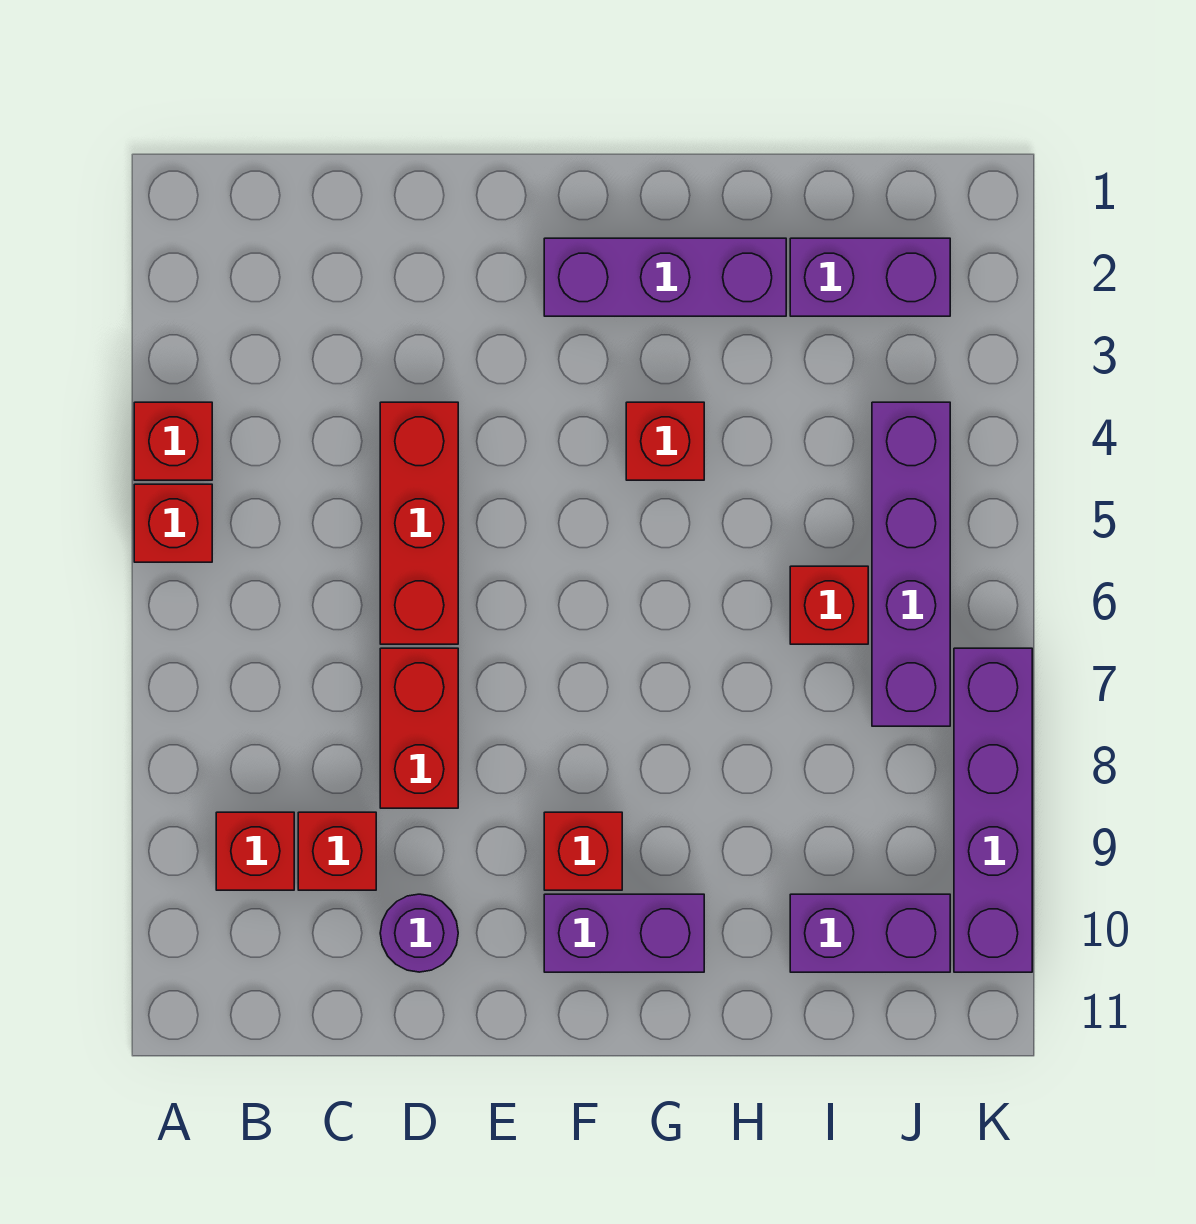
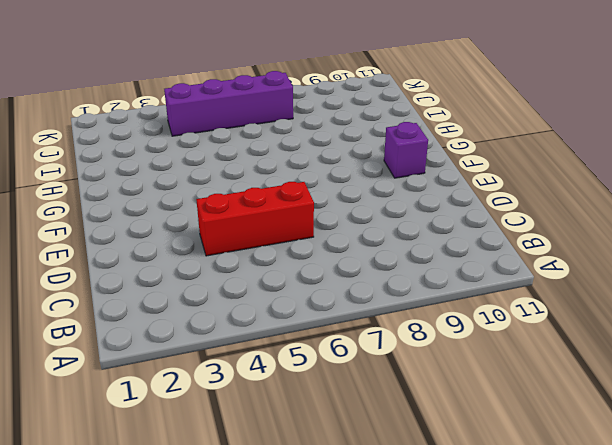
purple 1x1 brick [384,122,428,178] -> purple 1x2 brick [544,894,704,972]
none -> red 1x1 brick [134,402,212,480]
none -> red 1x1 brick [134,484,212,562]
none -> red 1x1 brick [216,812,294,890]

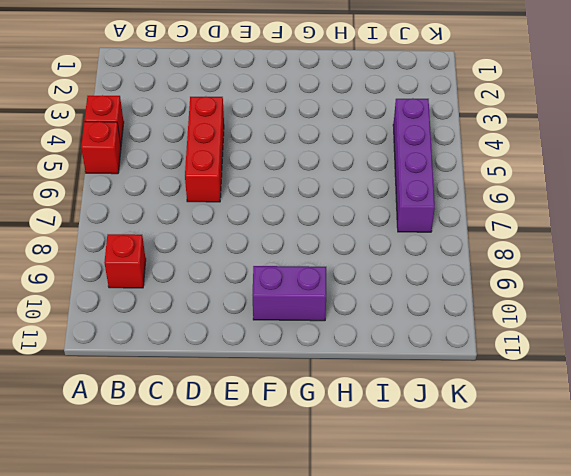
none -> red 1x1 brick [298,812,376,890]
none -> red 1x2 brick [380,648,458,808]
none -> purple 1x1 round brick [380,894,458,972]

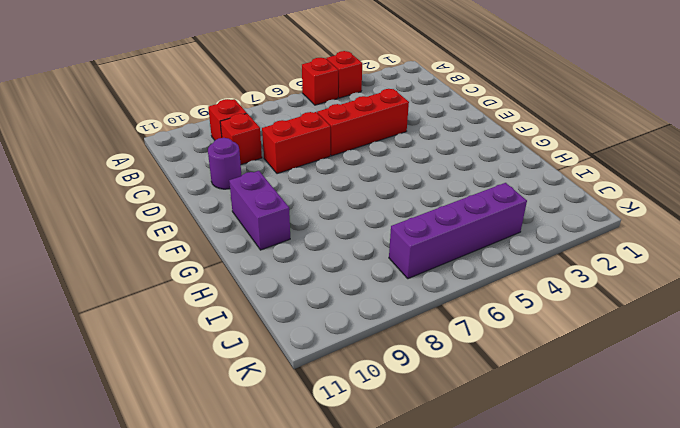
none -> purple 1x3 brick [544,238,786,316]
none -> red 1x1 brick [544,812,622,890]
none -> red 1x1 brick [626,402,704,480]

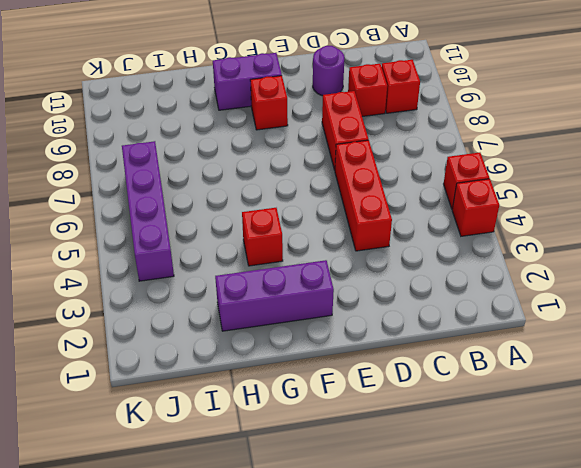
none -> purple 1x2 brick [790,238,950,316]
none -> red 1x1 brick [790,566,868,644]
none -> purple 1x2 brick [790,894,950,972]

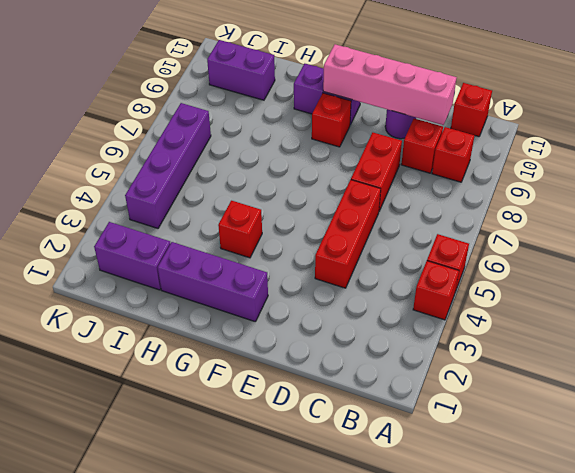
red 1x1 brick [451,83,492,137] -> red 1x1 brick moved to [790,566,868,644]
pink 1x4 brick [323,44,457,125] -> none
none -> purple 1x4 brick [954,648,1032,972]

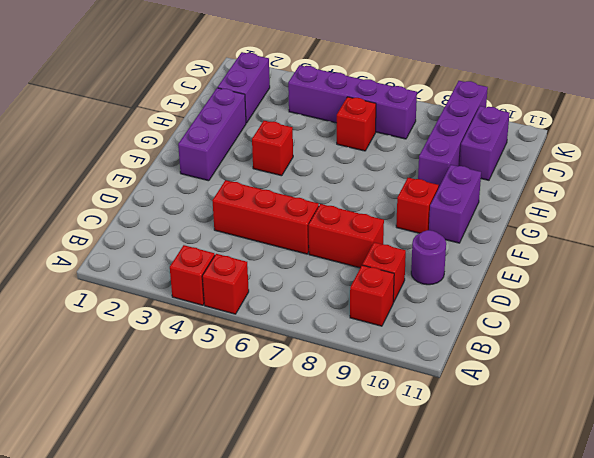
purple 1x4 brick [418,81,488,188] -> purple 1x4 brick turned to [954,648,1032,972]

